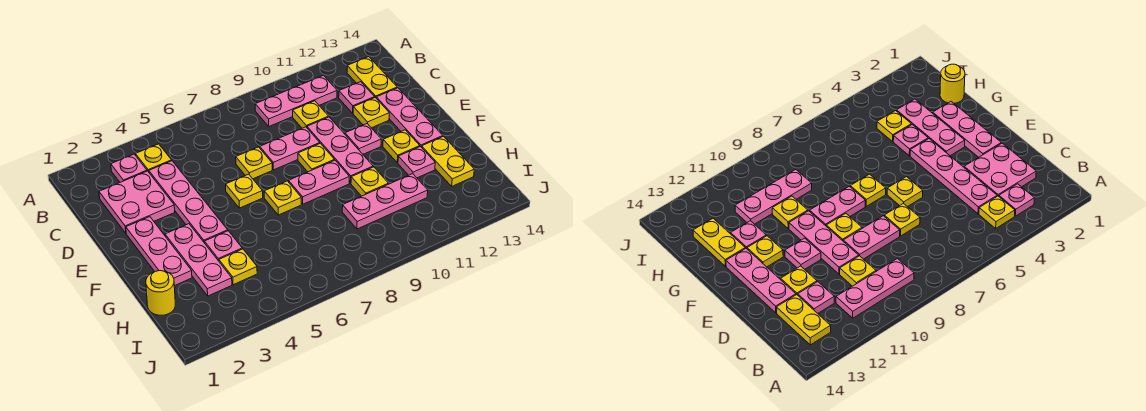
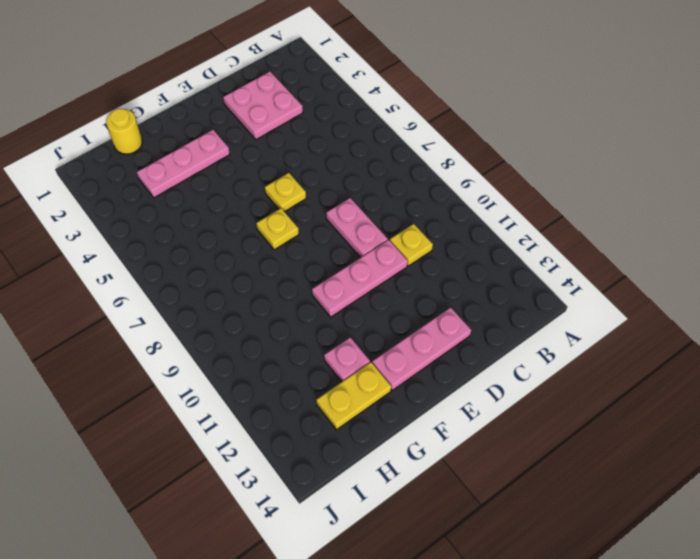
none -> pink 1x1 plate [111,154,147,182]
none -> yellow 1x1 plate [136,144,172,172]
none -> pink 1x3 plate [255,76,337,126]

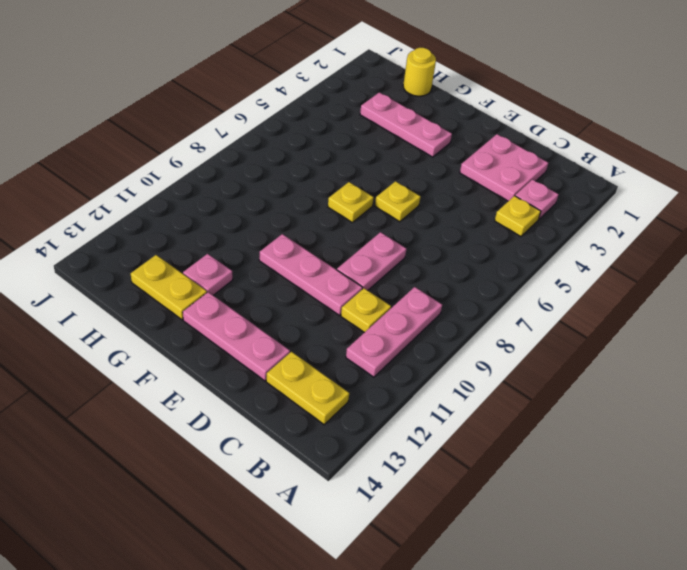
none -> pink 1x4 plate [149,161,228,243]
none -> pink 1x1 plate [339,82,375,113]
none -> yellow 1x1 plate [236,147,272,179]

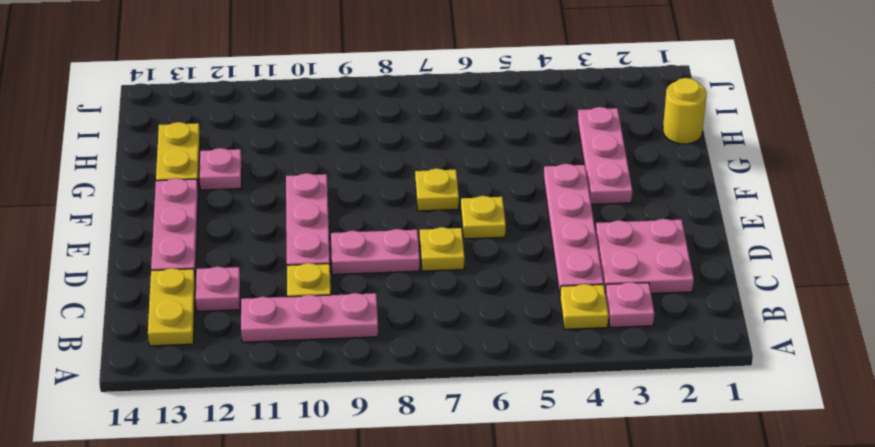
none -> yellow 1x1 plate [353,98,389,128]
none -> pink 1x3 plate [126,217,192,286]
none -> yellow 1x1 plate [298,143,334,172]

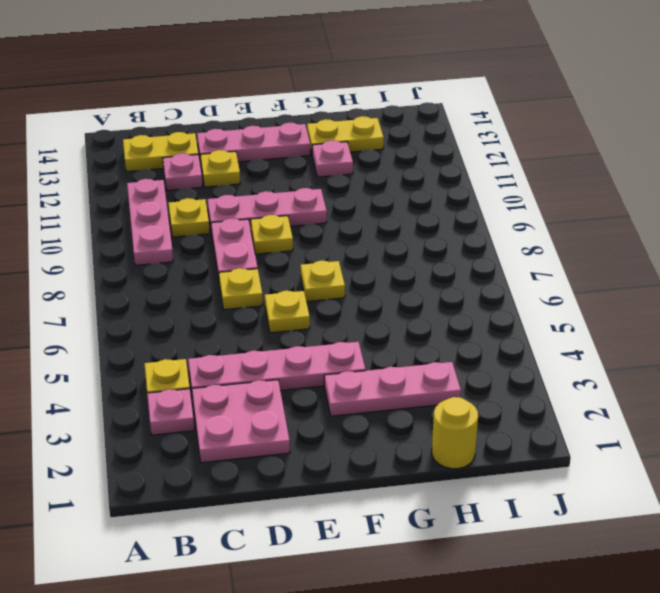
none -> pink 1x3 plate [126,217,192,286]
none -> pink 1x1 plate [345,124,381,154]
none -> pink 1x2 plate [289,160,349,204]

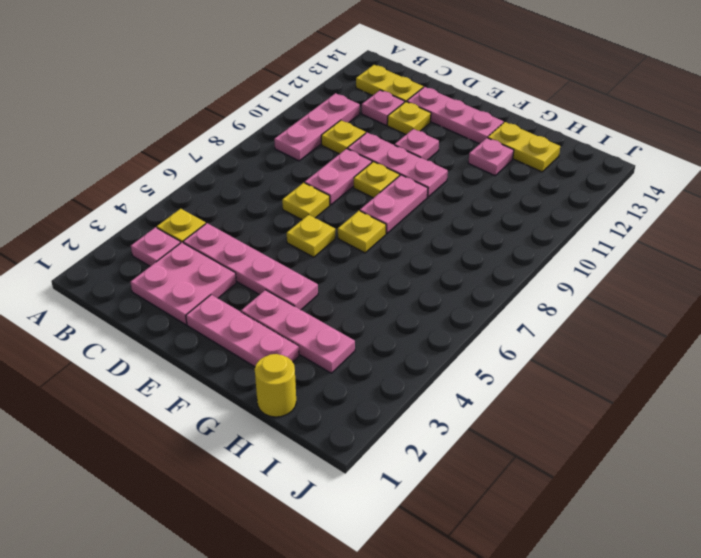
none -> yellow 1x1 plate [383,130,420,163]
none -> pink 1x1 plate [205,231,242,261]
none -> yellow 1x1 plate [351,167,388,196]

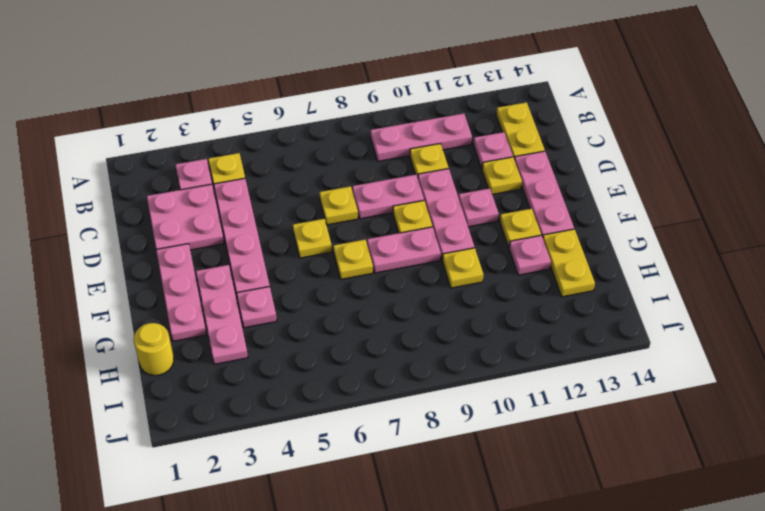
none -> yellow 1x1 plate [219,249,257,285]
none -> pink 1x3 plate [342,174,428,229]

